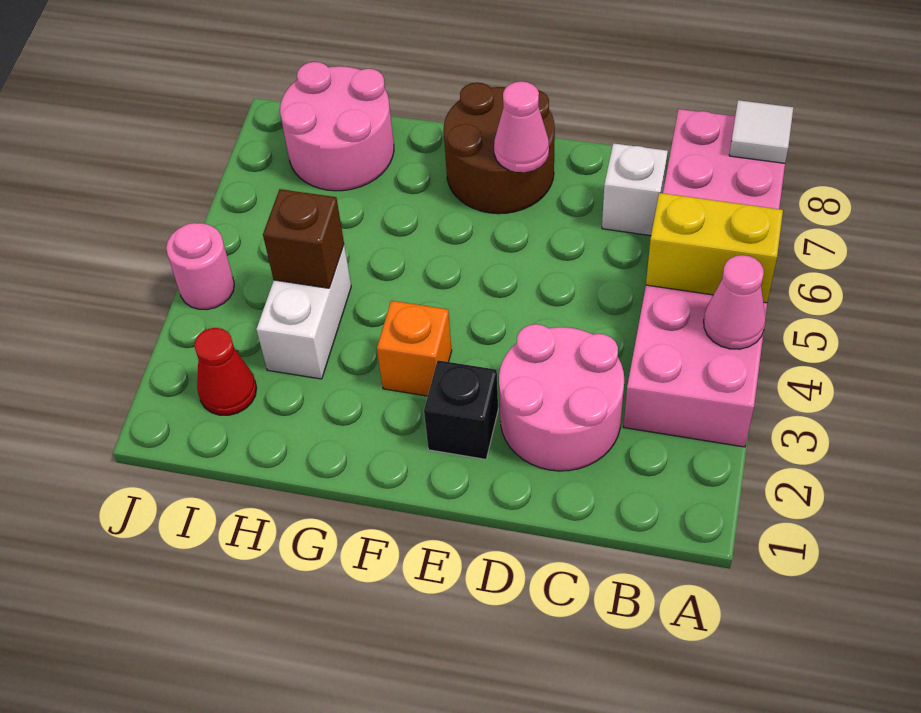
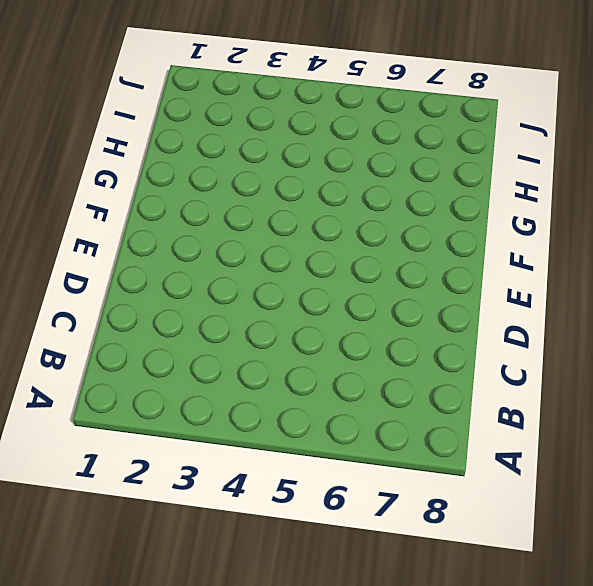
none -> pink 2x6 brick [624,109,785,447]
none -> pink 2x2 round brick [499,324,624,471]
none -> white 1x1 brick [602,143,668,236]

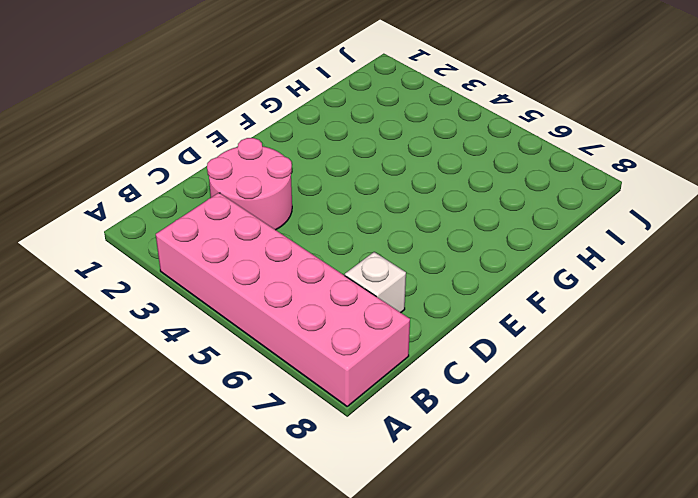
none -> black 1x1 brick [424,360,498,459]
none -> brown 2x2 round brick [444,82,555,214]
none -> orange 1x1 brick [377,301,452,396]

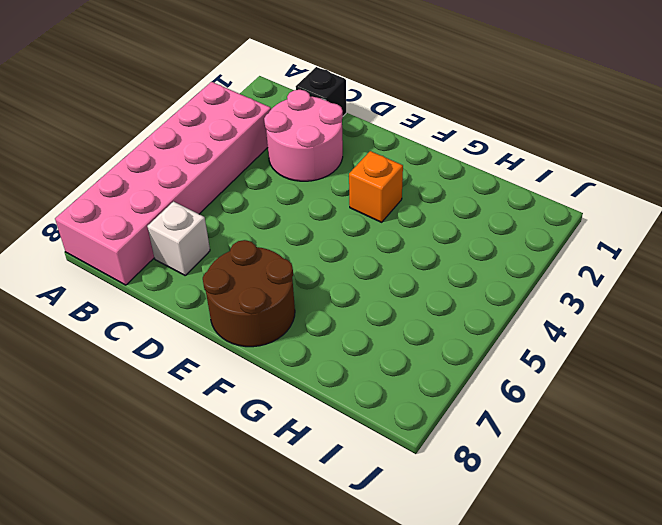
black 1x1 brick [296,67,346,116] -> black 1x1 brick moved to [424,360,498,459]
none -> white 1x2 brick [256,246,351,379]
none -> pink 2x2 round brick [280,62,394,191]
none -> red 1x1 cone [194,328,257,415]

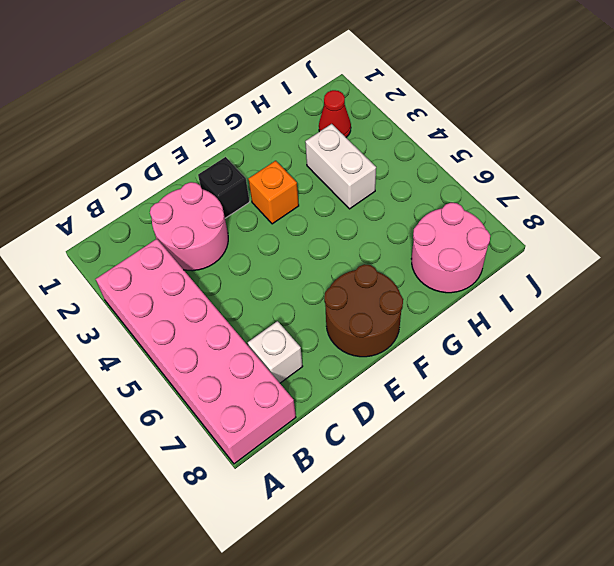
none -> pink 1x1 round brick [166,223,234,310]
none -> pink 1x1 cone [704,255,766,349]
none -> yellow 1x2 brick [646,193,783,303]

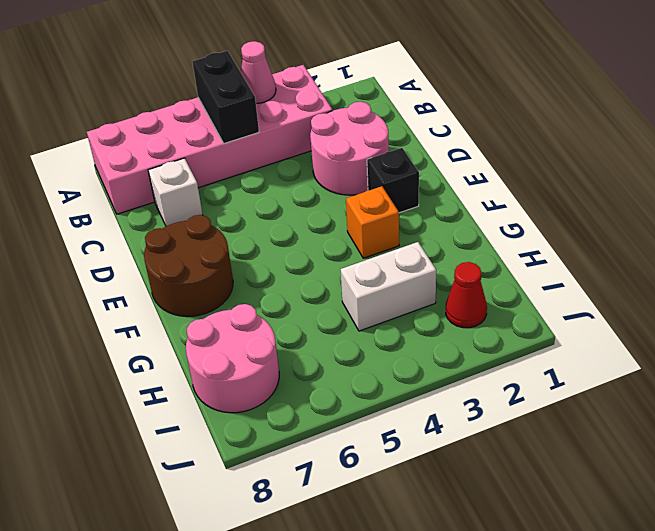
black 1x2 brick [192,51,259,143] -> yellow 1x2 brick [646,193,783,303]
none -> pink 1x1 round brick [166,223,234,310]
none -> white 1x1 tile [729,100,793,163]
none -> pink 1x1 cone [494,81,549,172]

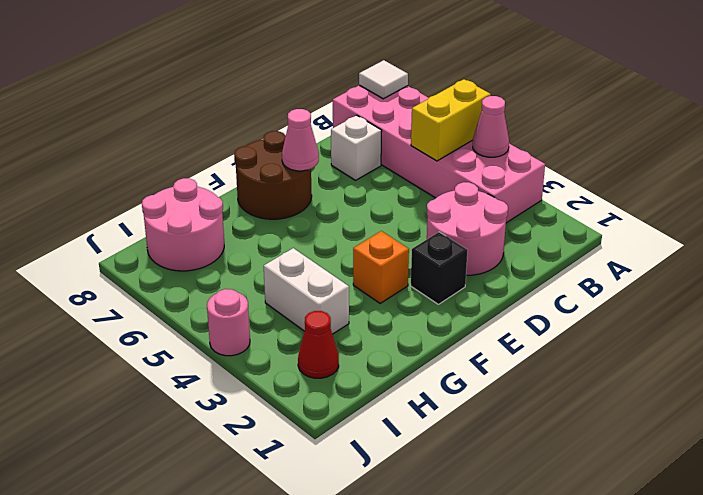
none -> brown 1x1 brick [263,189,344,288]

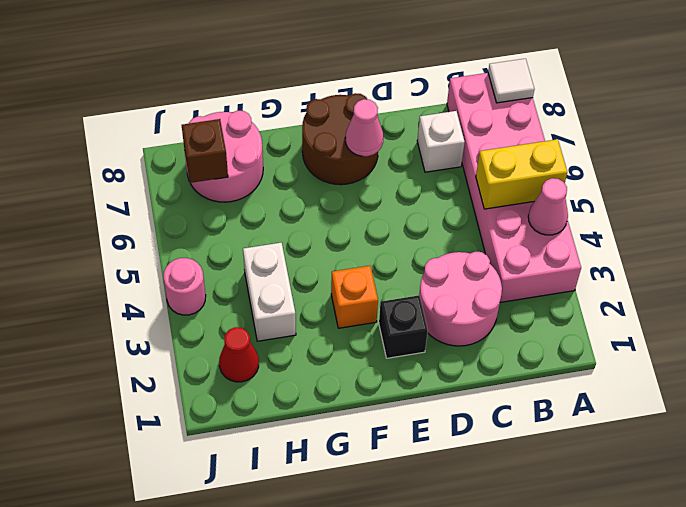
brown 1x1 brick [182,119,228,183] -> brown 1x1 brick moved to [263,189,344,288]

